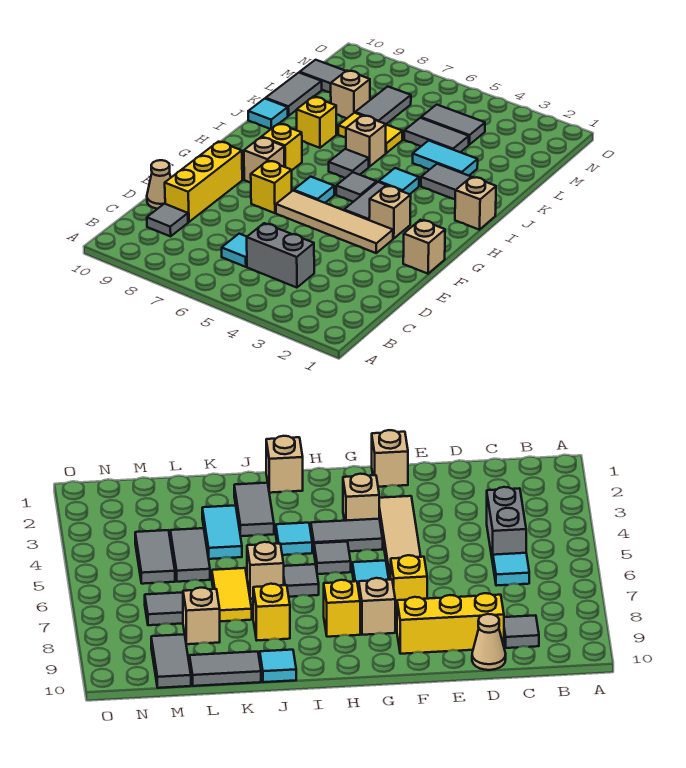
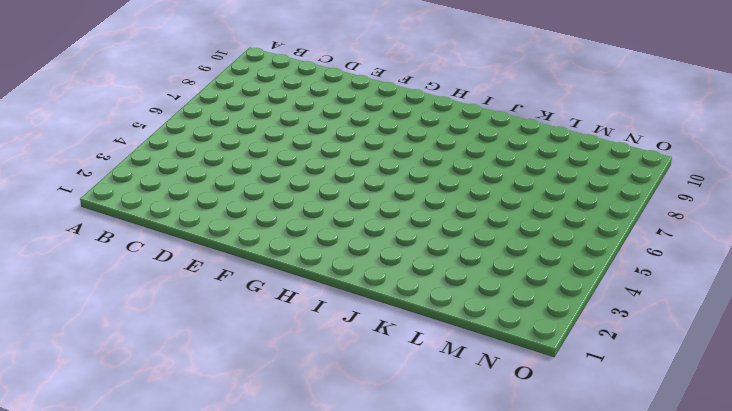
none -> grey 1x2 brick [247,223,314,288]
none -> cyan 1x1 tile [222,234,247,267]
none -> grey 1x1 tile [147,204,188,236]

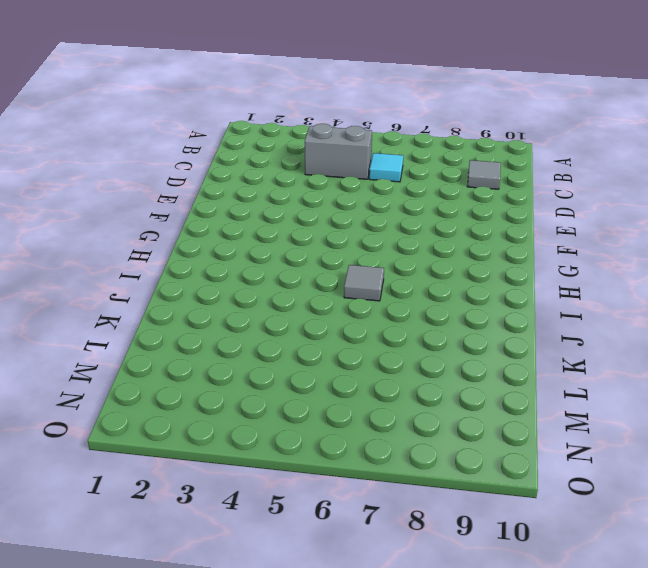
none -> yellow 1x3 brick [165,142,242,222]
none -> tan 1x1 cone [147,160,171,209]
none -> tan 1x1 brick [403,220,445,274]

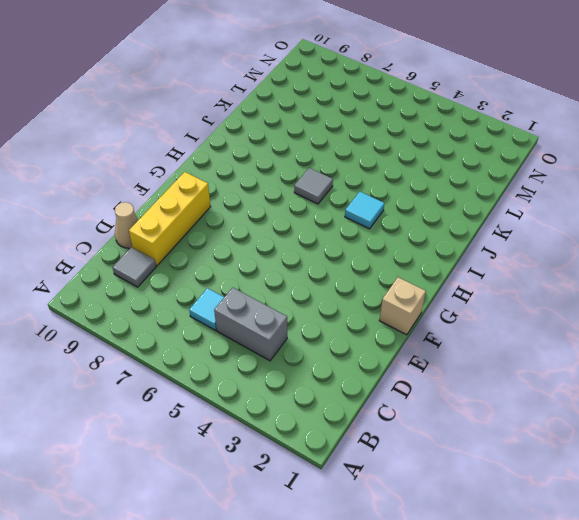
none -> tan 1x4 tile [276,191,393,253]
none -> yellow 1x1 brick [251,161,292,213]
none -> tan 1x1 brick [369,185,411,239]

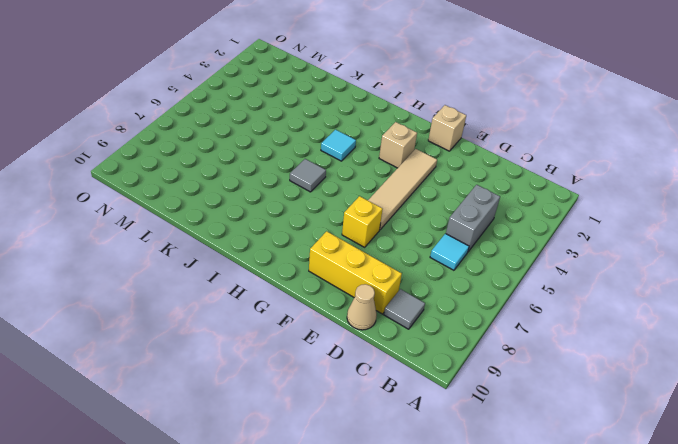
none -> grey 1x2 tile [344,182,386,220]
none -> cyan 1x1 tile [294,177,334,203]
none -> tan 1x1 brick [244,137,285,183]

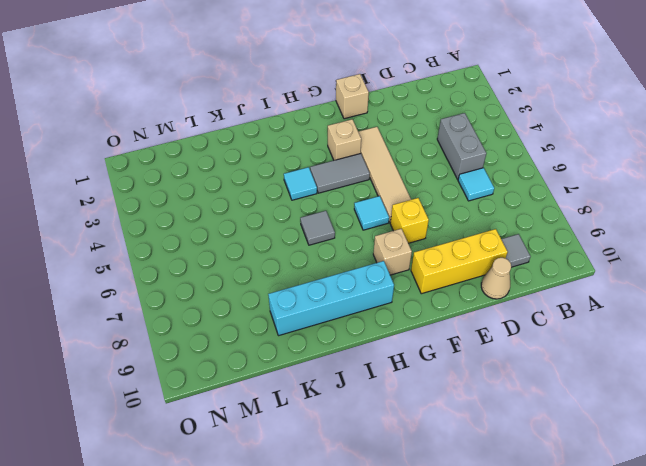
cyan 1x4 brick [268,261,394,336] -> none
none -> grey 1x1 tile [336,172,377,202]
none -> yellow 1x1 brick [262,124,302,170]
none -> tan 1x1 brick [455,177,496,230]

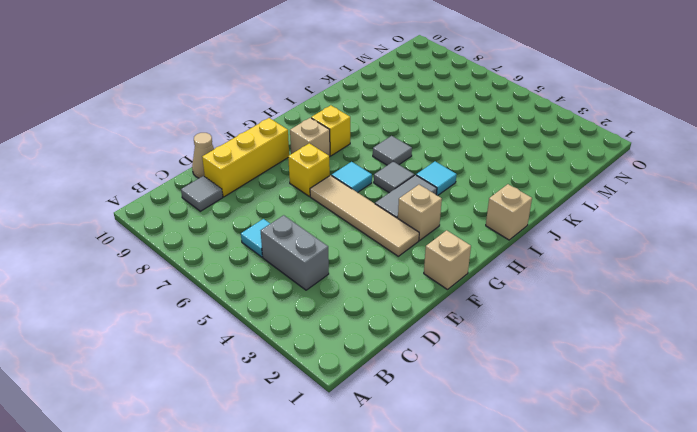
none -> grey 1x2 tile [421,164,471,199]
none -> tan 1x1 brick [346,115,386,167]
none -> yellow 1x1 brick [297,97,336,148]

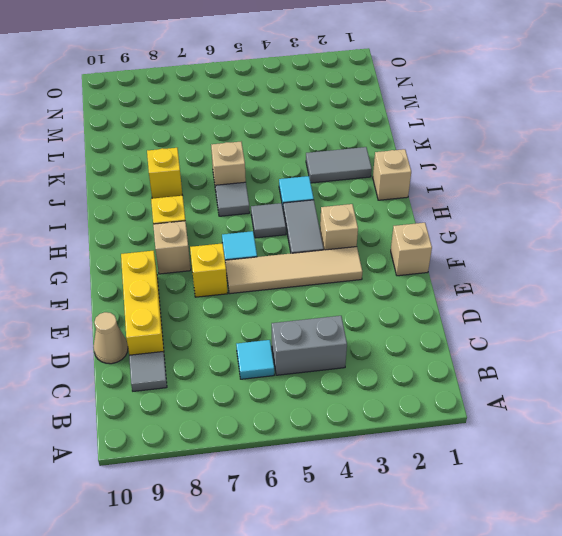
none -> cyan 1x1 tile [248,99,288,129]
none -> cyan 1x2 tile [413,141,478,176]
none -> yellow 1x2 tile [338,113,402,153]

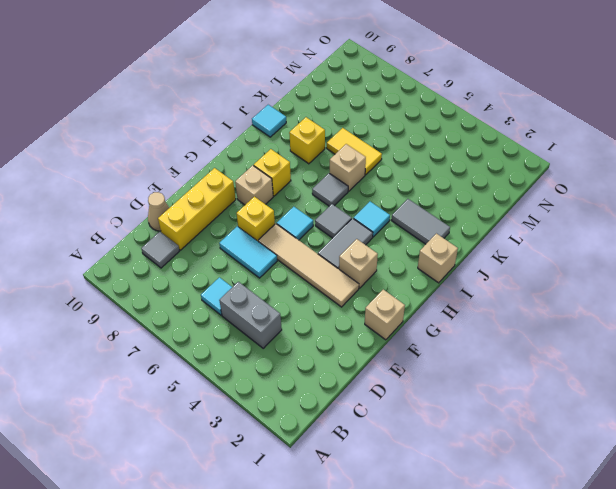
cyan 1x2 tile [219,226,277,278] -> cyan 1x2 tile moved to [413,141,478,176]
none -> grey 1x2 tile [266,73,322,116]
none -> grey 1x2 tile [404,118,469,152]
none -> grey 1x2 tile [355,86,411,124]

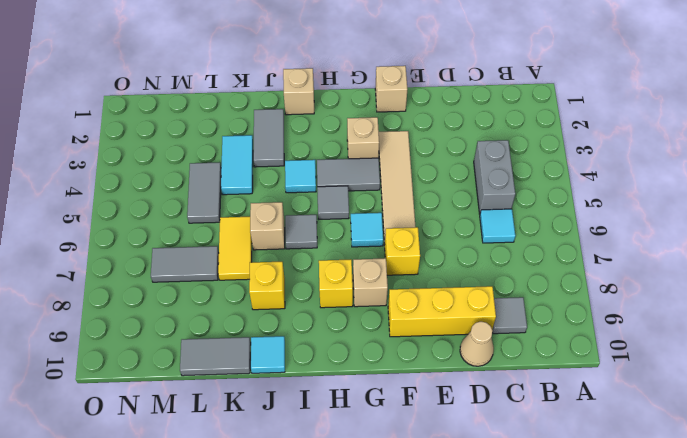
none -> tan 1x1 brick [331,71,370,118]
none -> grey 1x2 tile [421,105,485,145]
none -> grey 1x2 tile [300,60,346,92]

